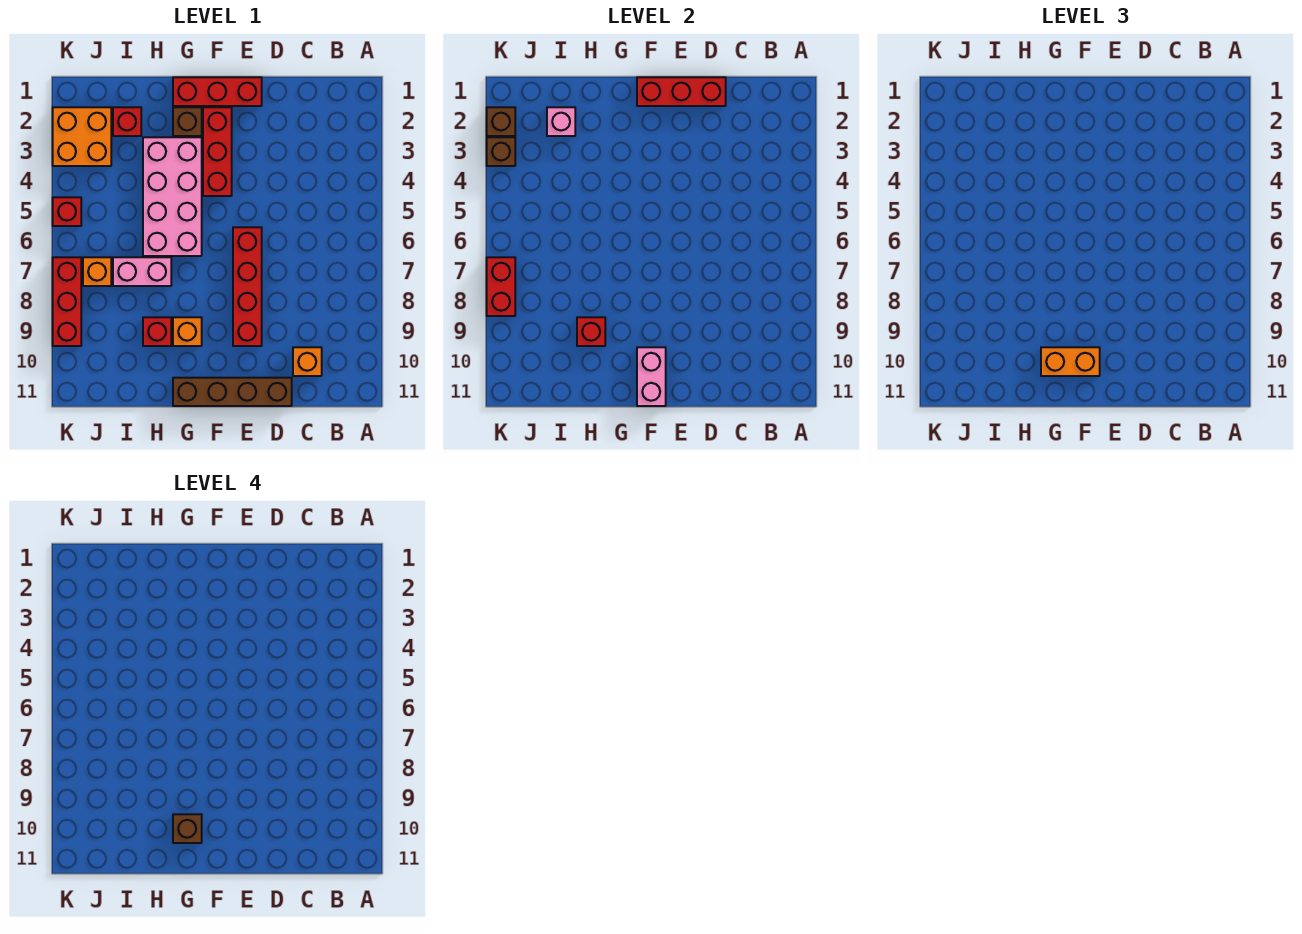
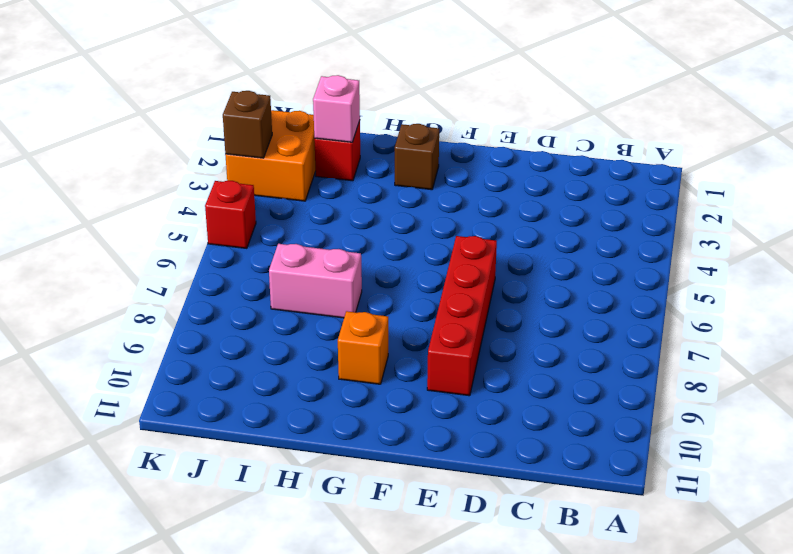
none -> orange 1x1 brick [293,347,322,376]
none -> brown 1x4 brick [173,378,292,406]
none -> red 1x3 brick [173,77,262,106]

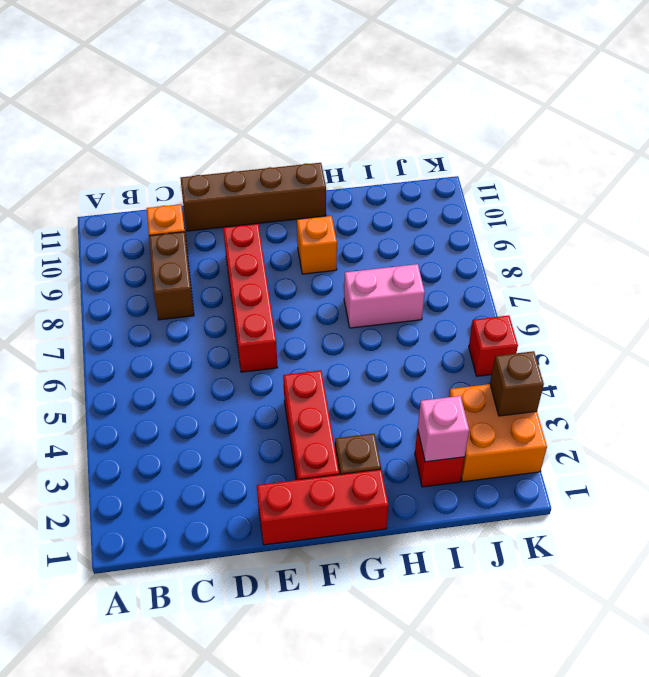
brown 1x2 brick [149,232,194,320] -> none
none -> pink 2x4 brick [143,137,202,256]
none -> red 1x1 brick [143,317,171,346]
none -> orange 1x1 brick [83,257,111,286]

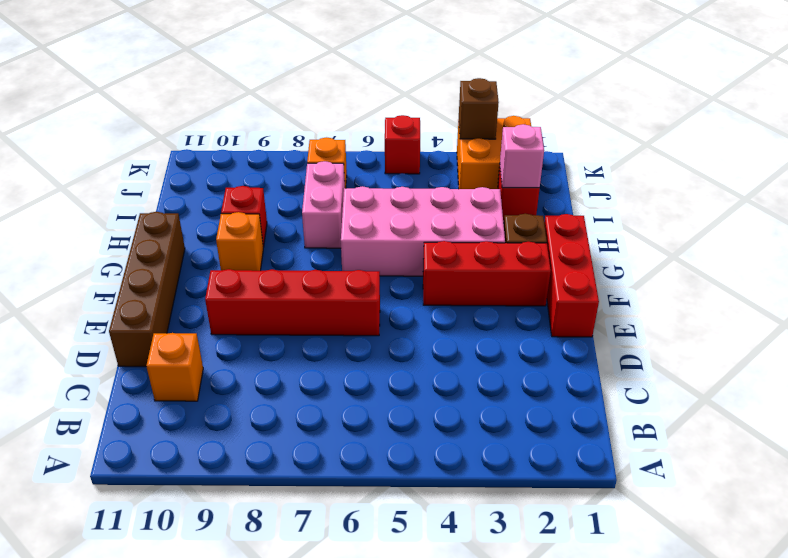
none -> red 1x3 brick [53,257,81,346]
none -> red 1x3 brick [637,77,726,106]
none -> pink 1x2 brick [637,347,666,406]

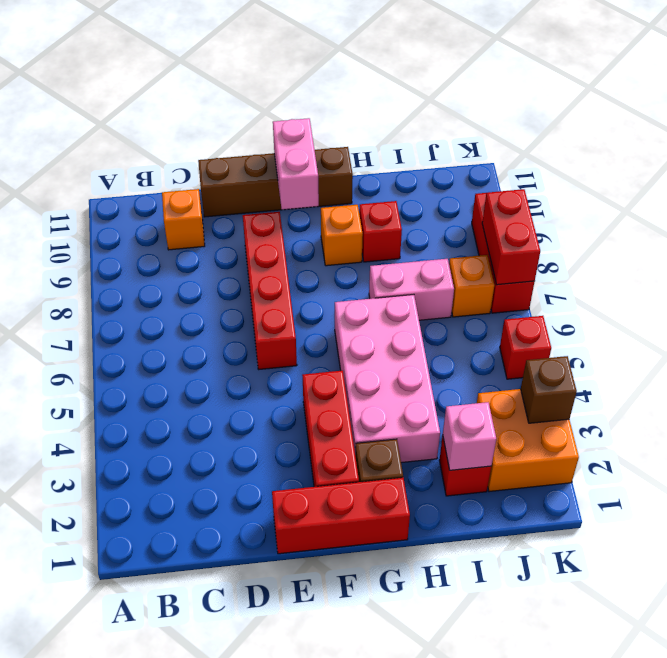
none -> red 1x3 brick [637,77,726,106]
none -> red 1x1 brick [577,317,605,346]
none -> brown 1x1 brick [487,107,515,136]

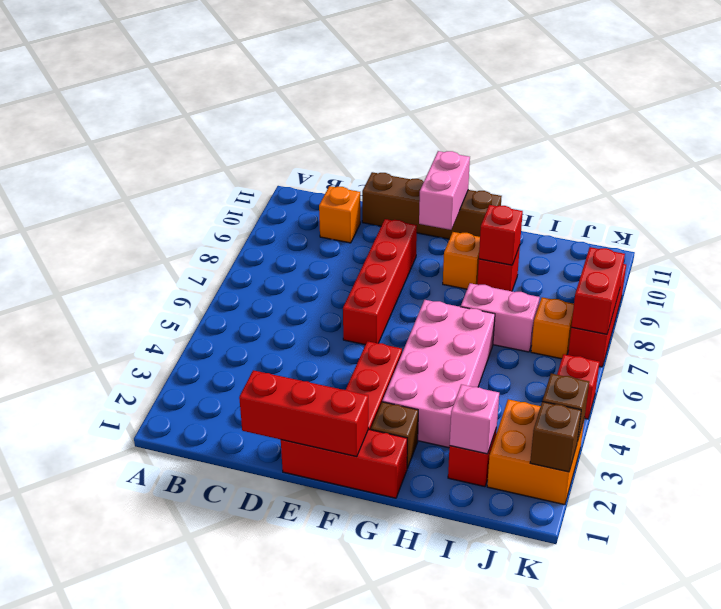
none -> orange 1x2 brick [1041,347,1100,376]
none -> brown 1x1 brick [173,814,202,843]

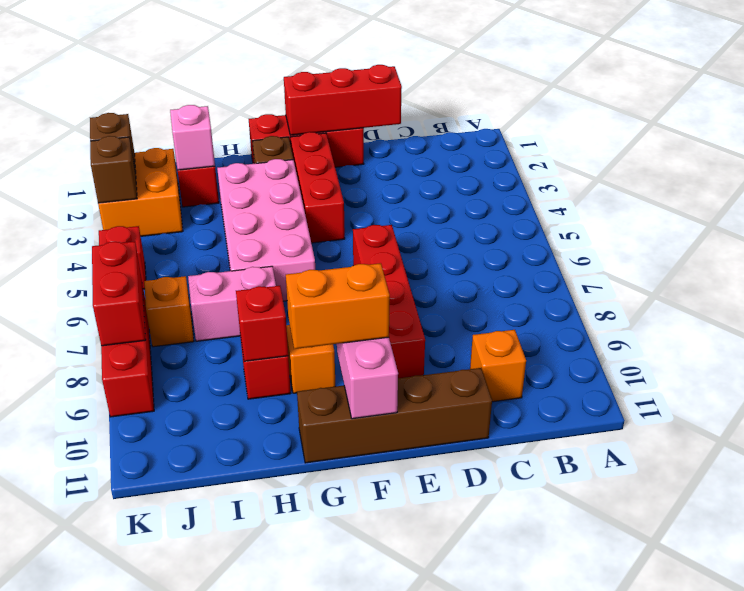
none -> brown 1x1 brick [173,814,202,843]

